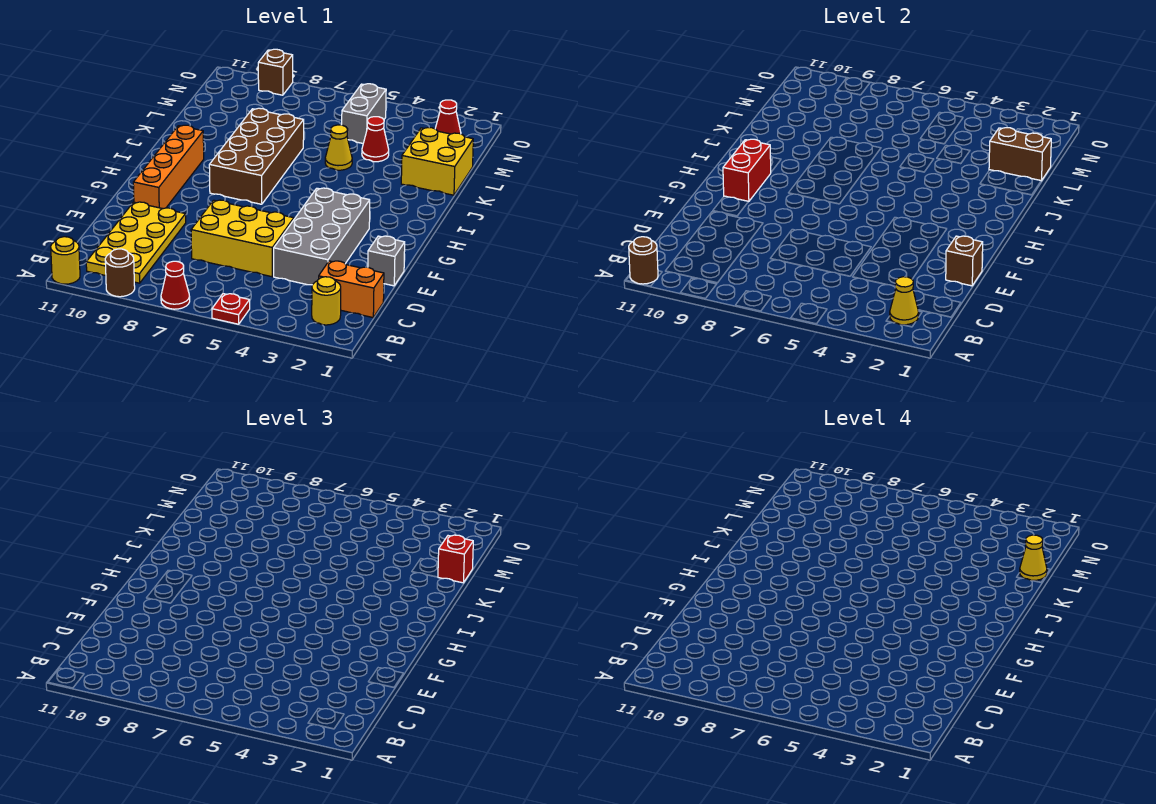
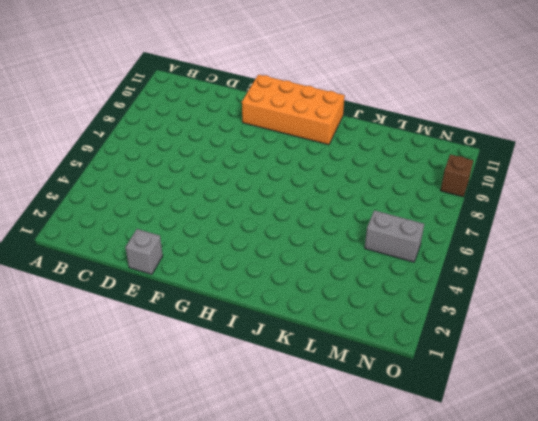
orange 2x4 brick [242,75,345,145] -> orange 1x4 brick [133,125,204,209]
none -> red 1x1 plate [212,294,250,324]
none -> red 1x1 cone [161,261,190,309]
none -> brown 1x1 round brick [105,249,135,297]

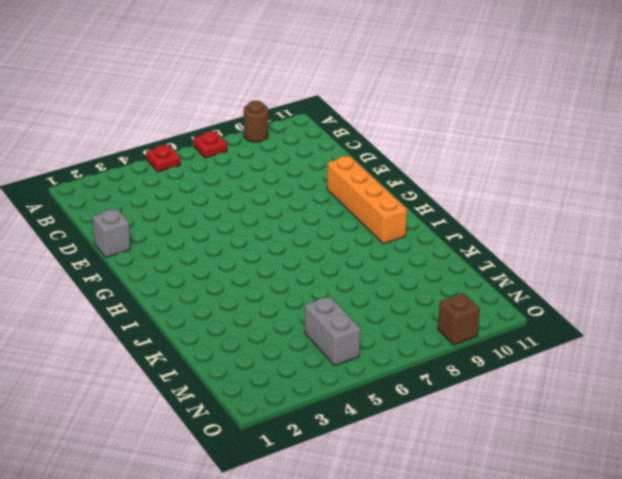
red 1x1 plate [193,132,227,158] -> red 1x1 cone [161,261,190,309]
none -> yellow 1x1 round brick [51,237,80,284]
none -> yellow 1x1 round brick [312,277,341,325]
none -> yellow 2x4 plate [86,202,186,283]

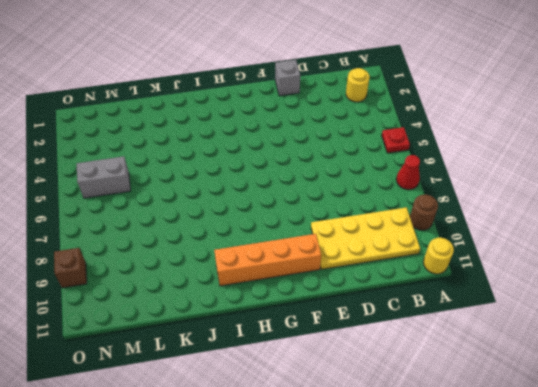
none -> orange 1x2 brick [319,261,384,318]
none -> grey 2x4 brick [274,188,370,285]
none -> yellow 2x3 brick [191,200,294,277]

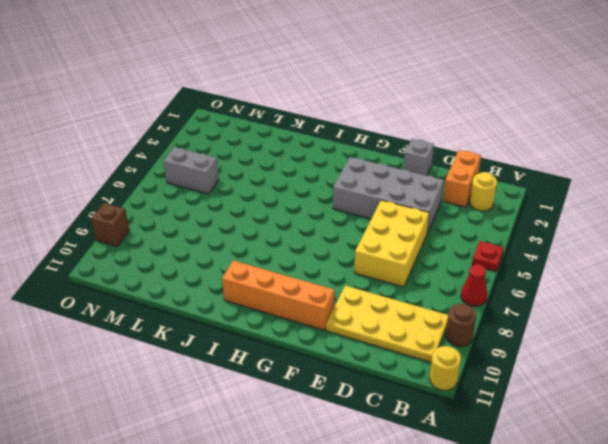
none -> brown 2x4 brick [209,108,304,204]
none -> yellow 2x2 brick [401,128,473,195]
none -> yellow 1x1 cone [325,125,352,170]

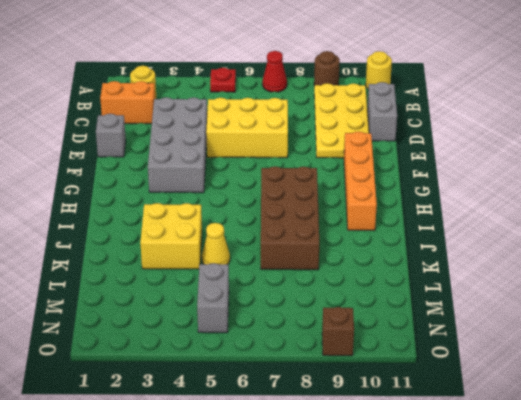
grey 1x2 brick [367,82,397,141] -> none
yellow 2x2 brick [140,203,202,269] -> yellow 2x2 brick moved to [401,128,473,195]
none -> red 1x1 cone [362,117,389,162]
none -> red 1x1 cone [435,100,461,134]
none -> brown 1x1 round brick [629,237,658,284]

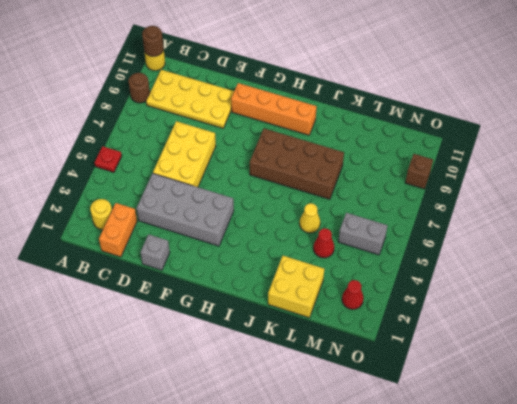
none -> red 1x1 cone [161,261,190,309]
none -> yellow 1x1 cone [890,277,919,325]
none -> brown 1x1 brick [946,236,983,286]

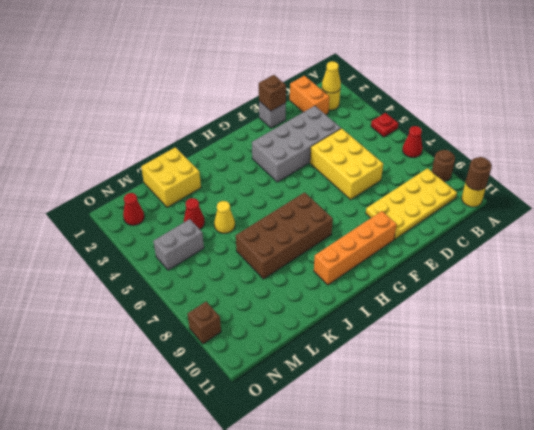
none -> red 1x2 brick [723,139,771,202]
none -> brown 1x2 brick [989,128,1051,181]
none -> red 1x1 brick [438,535,473,583]

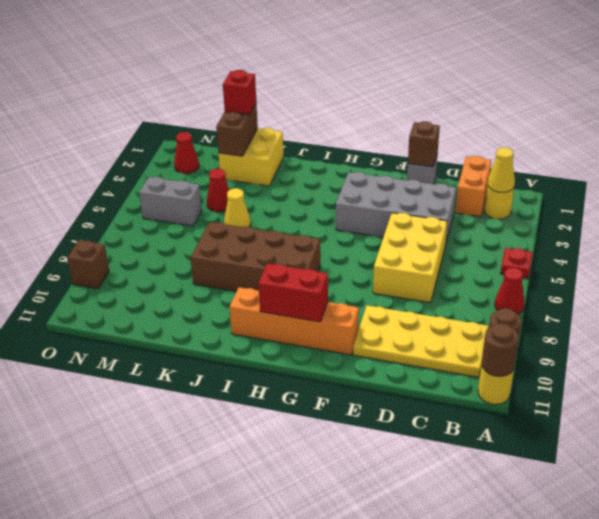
none -> yellow 1x1 cone [1020,535,1047,581]

